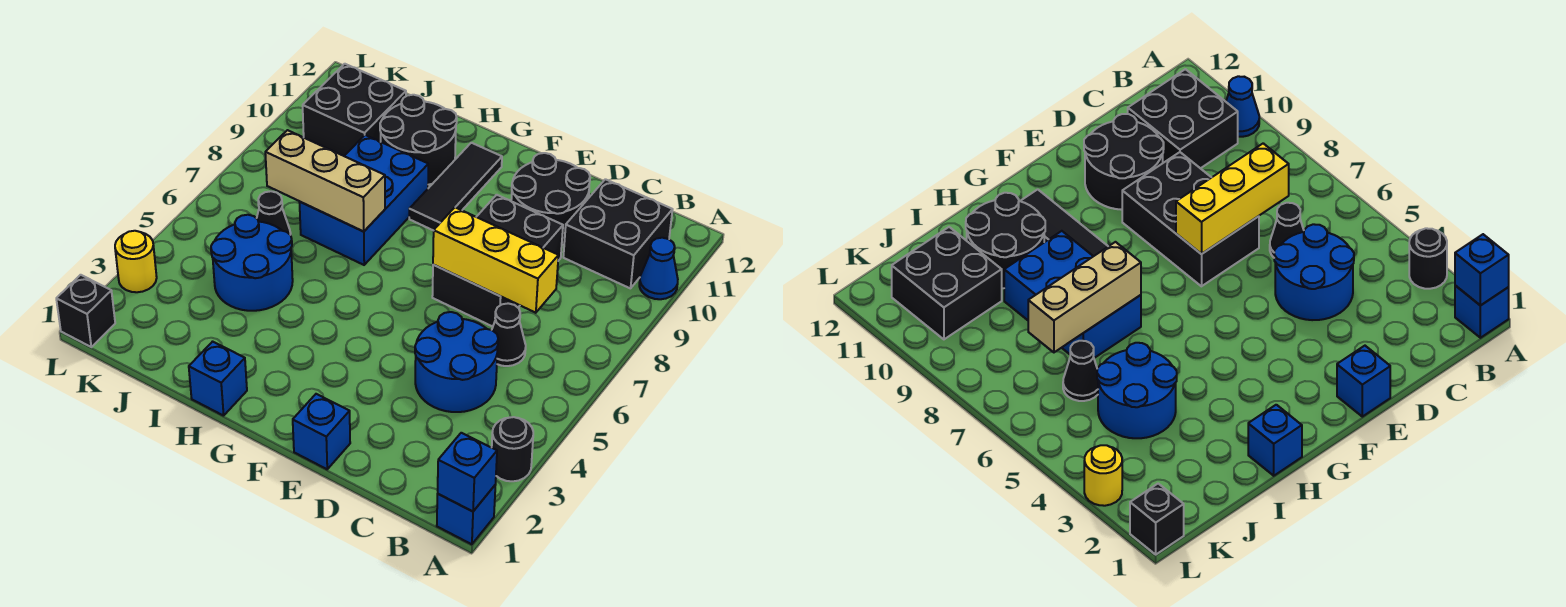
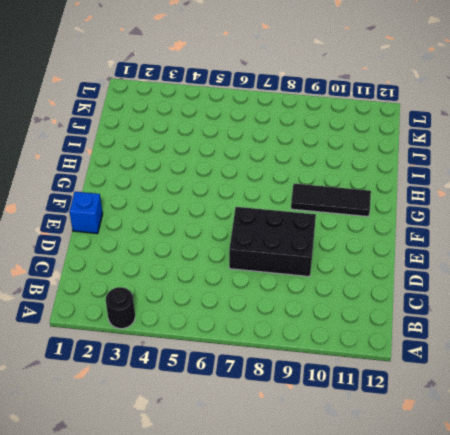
none -> blue 1x1 brick [437,486,495,544]
none -> blue 1x1 cone [639,238,678,299]
none -> black 2x2 brick [563,179,673,288]

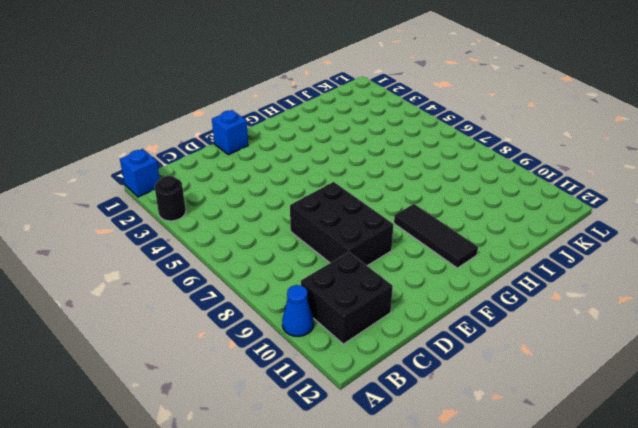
none -> blue 2x2 round brick [415,312,498,412]
none -> black 1x1 cone [492,303,526,366]
none -> black 2x2 round brick [511,153,590,245]

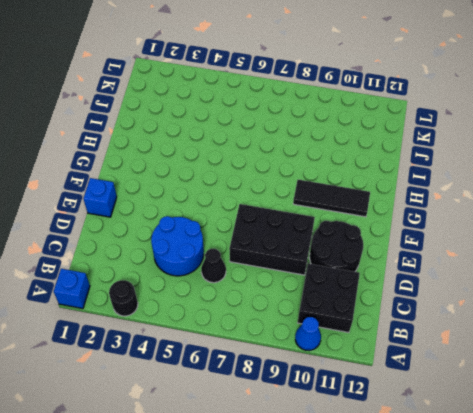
none -> blue 1x1 brick [189,342,247,416]
none -> blue 2x3 brick [300,135,428,265]
none -> black 2x2 round brick [380,95,457,185]

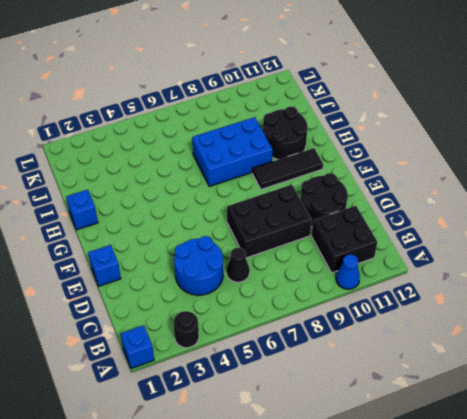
none -> blue 2x2 round brick [211,215,293,311]
none -> black 1x1 cone [257,191,291,235]
none -> black 2x2 brick [303,64,406,156]

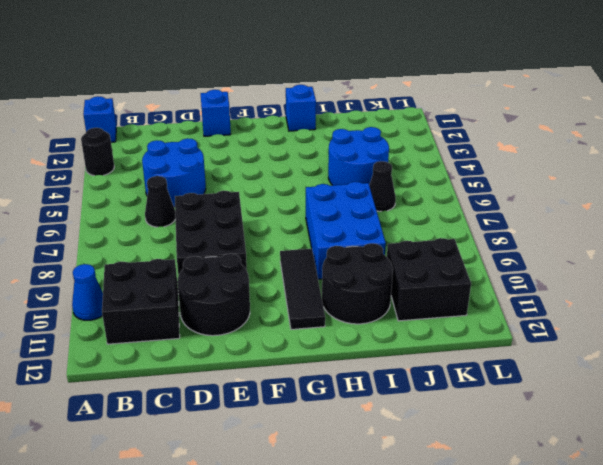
none -> black 1x1 brick [56,275,115,347]
none -> yellow 1x1 round brick [115,231,157,292]
none -> blue 1x1 brick [438,433,497,511]

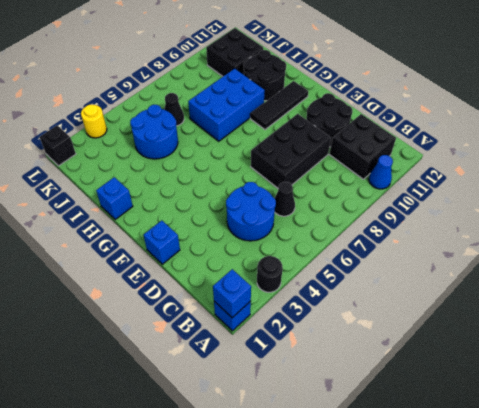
none -> yellow 1x3 brick [433,207,559,313]
none -> tan 1x3 brick [265,130,385,231]

